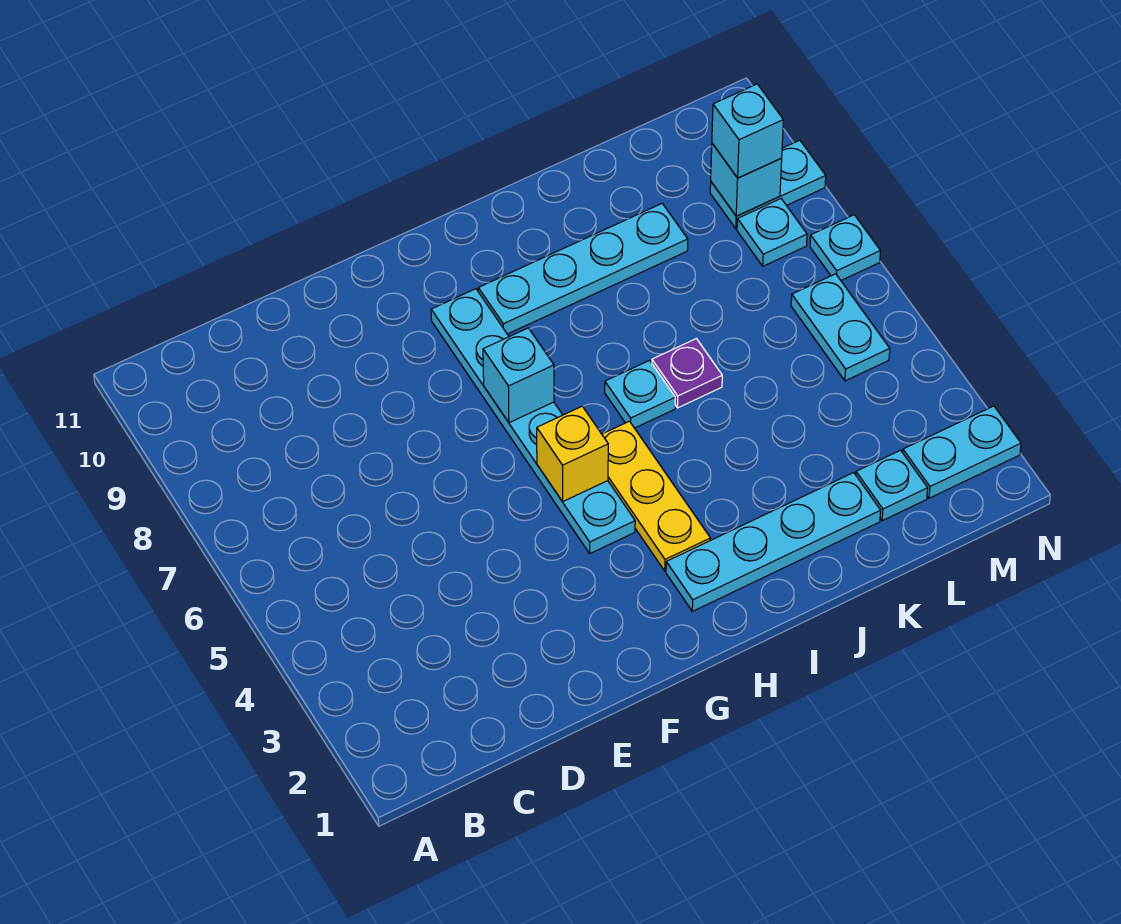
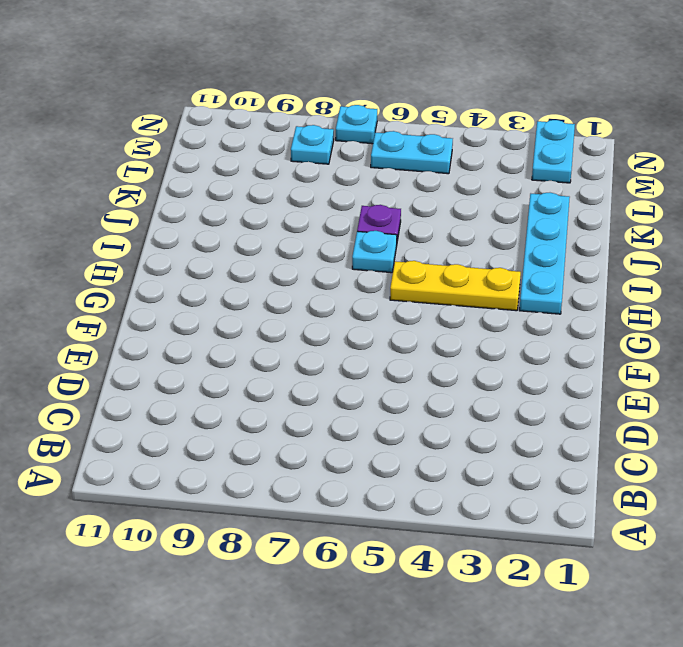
none -> cyan 1x6 plate [431,289,635,553]
none -> cyan 1x4 plate [478,204,688,334]
none -> cyan 1x1 plate [856,450,928,521]

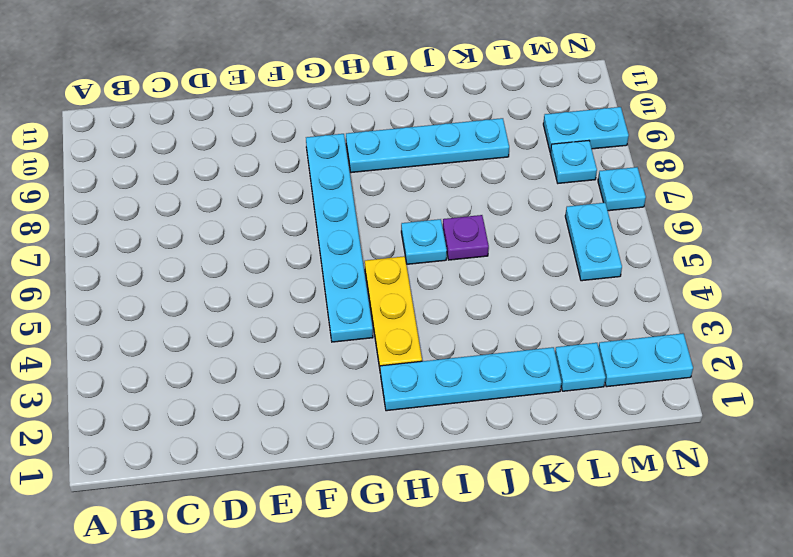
none -> yellow 1x1 brick [537,406,608,502]
none -> cyan 1x1 brick [483,328,554,423]
none -> cyan 1x1 brick [711,143,782,216]

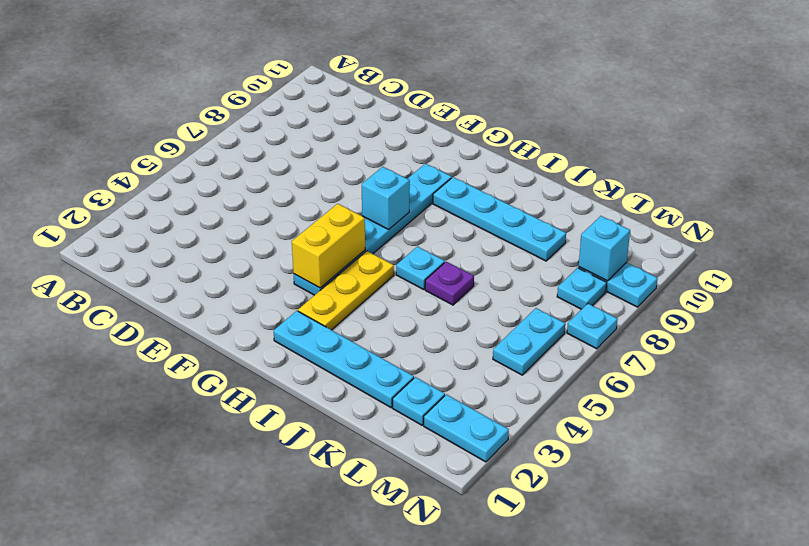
yellow 1x2 brick [292,204,365,288] -> yellow 1x1 brick [537,406,608,502]
none -> cyan 1x1 brick [712,84,783,178]

